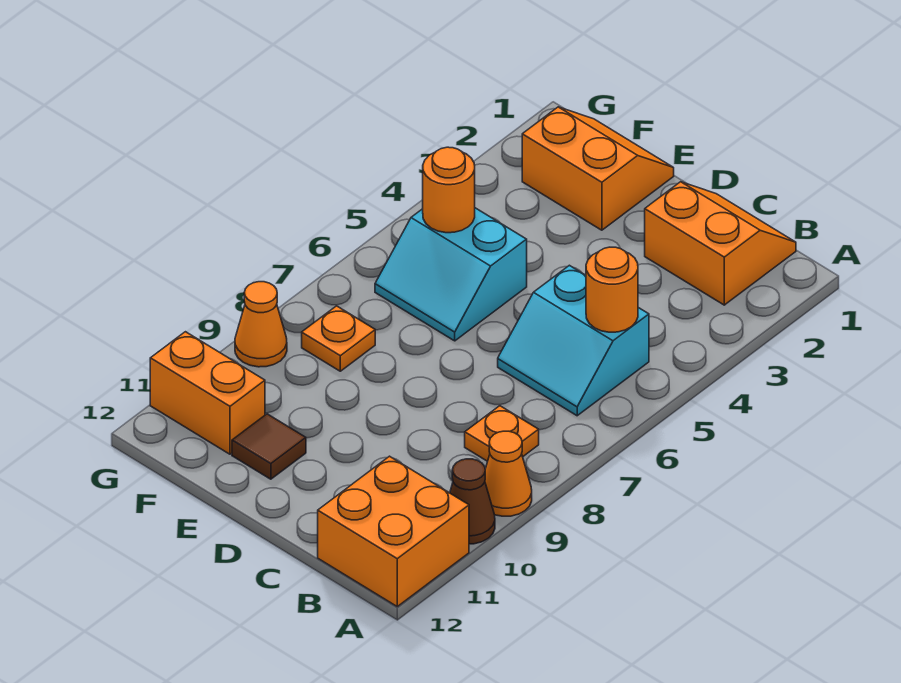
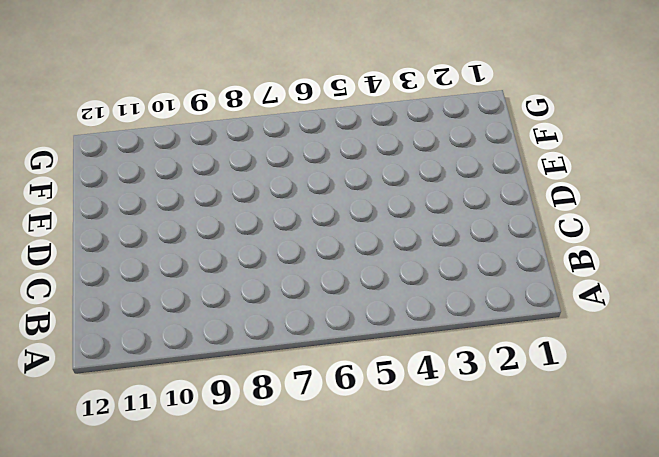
none -> orange 1x1 cone [485,431,532,516]
none -> brown 1x1 cone [450,459,495,544]
none -> orange 2x2 brick [318,456,469,606]

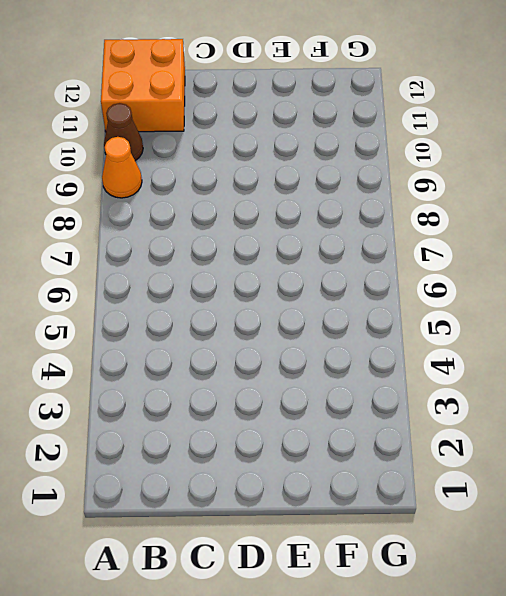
none -> orange 2x2 slope [645,182,796,305]
none -> cyan 2x2 slope [498,265,649,416]
none -> orange 1x1 plate [465,406,539,461]

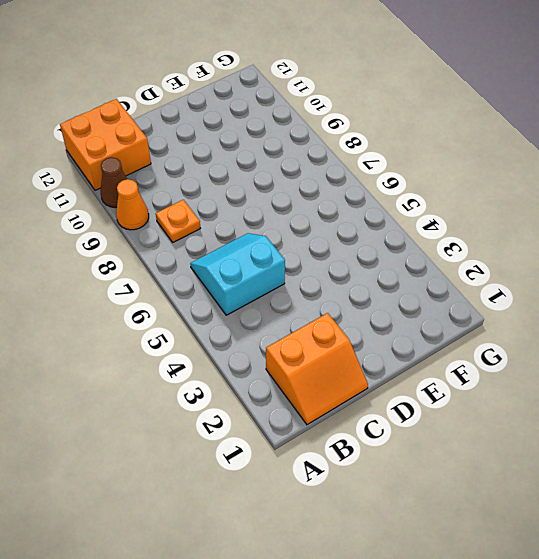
none -> orange 2x2 slope [522,107,674,230]
none -> cyan 2x2 slope [375,208,527,341]
none -> brown 1x1 tile [232,414,306,479]

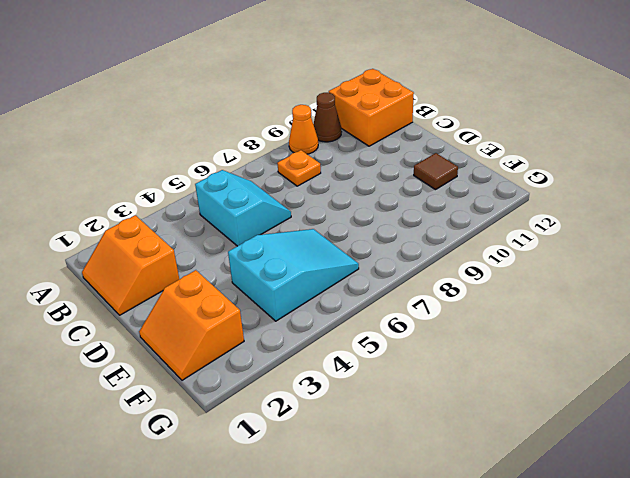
cyan 2x3 slope [228,229,359,321] -> cyan 2x2 slope [375,208,527,341]
none -> orange 1x1 plate [302,306,375,371]
none -> orange 1x2 brick [150,332,265,454]
none -> orange 1x1 cone [235,282,287,367]

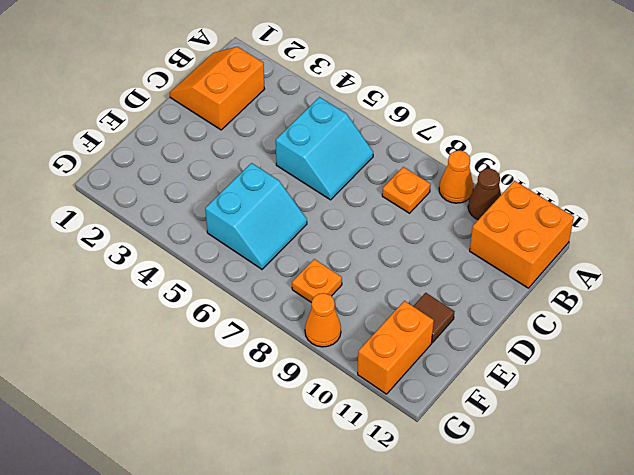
none -> orange 2x2 slope [522,107,674,230]
none -> orange 1x1 round brick [586,247,638,332]
none -> orange 1x1 round brick [423,147,475,233]

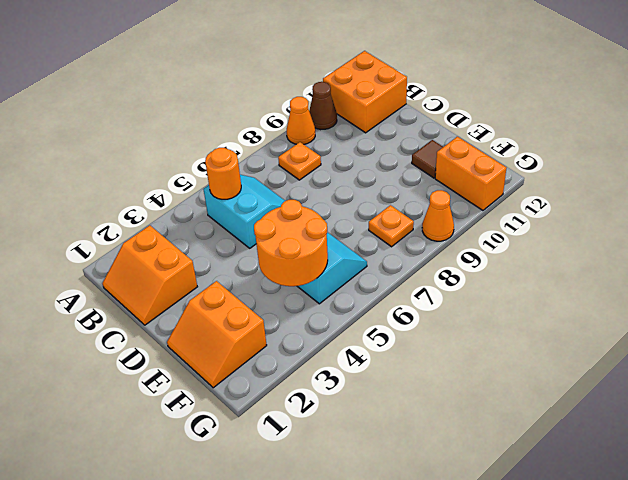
orange 2x2 round brick [254,200,328,286] -> orange 1x1 round brick [423,147,475,233]

